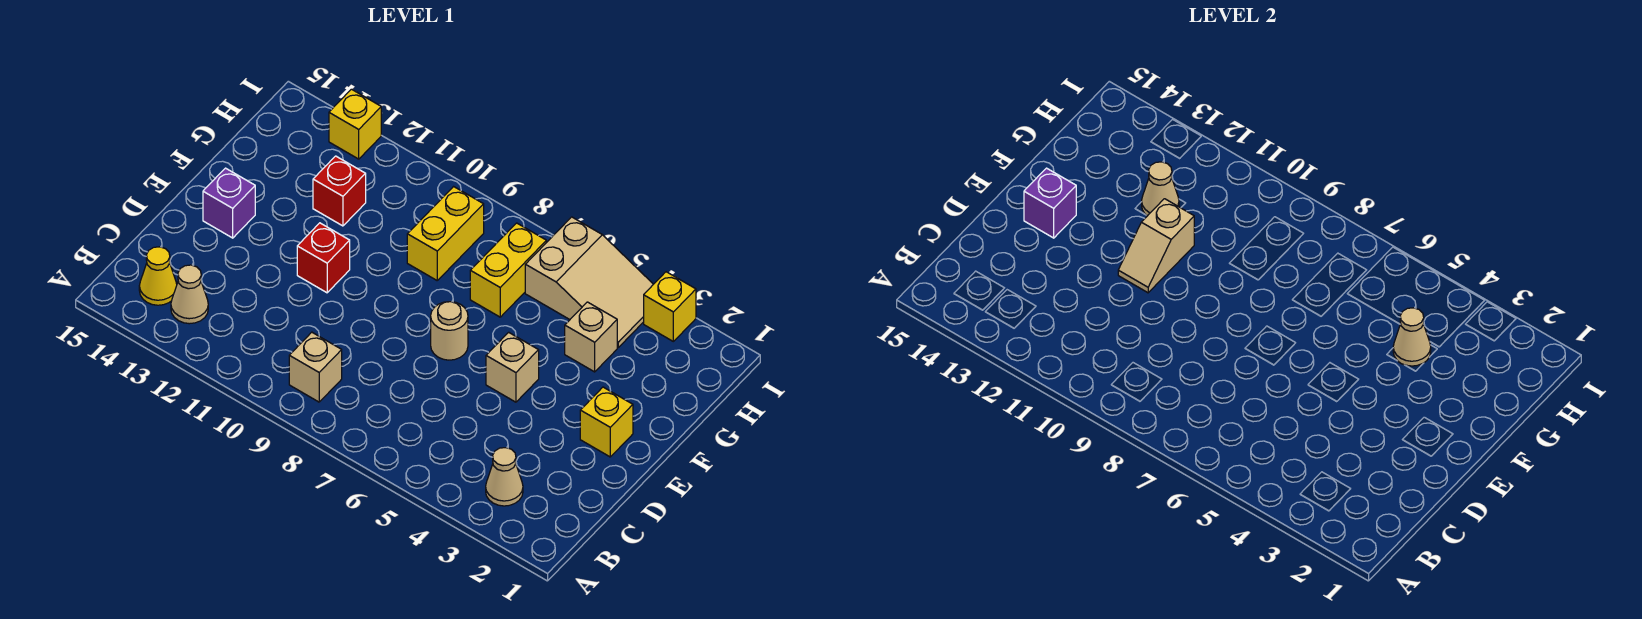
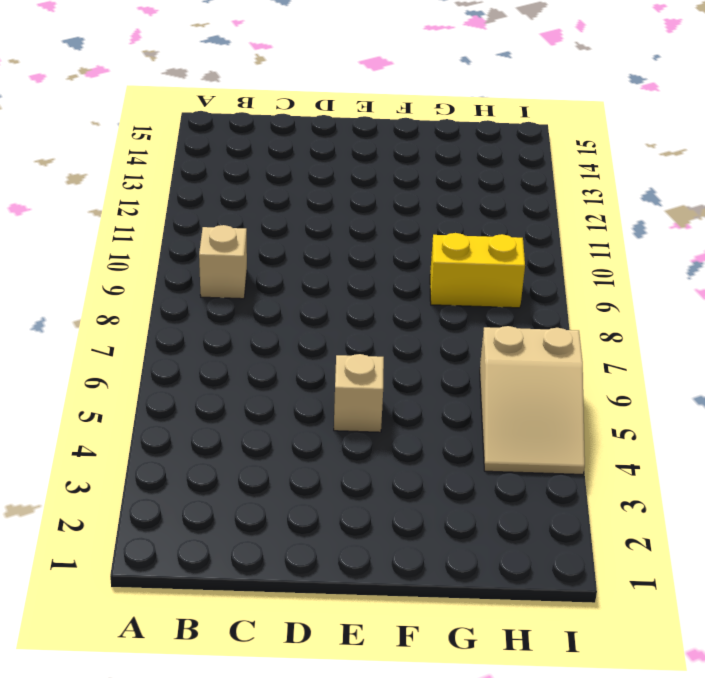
none -> tan 1x1 cone [486,448,523,506]
none -> tan 1x1 cone [171,265,208,324]
none -> yellow 1x1 cone [139,247,177,305]

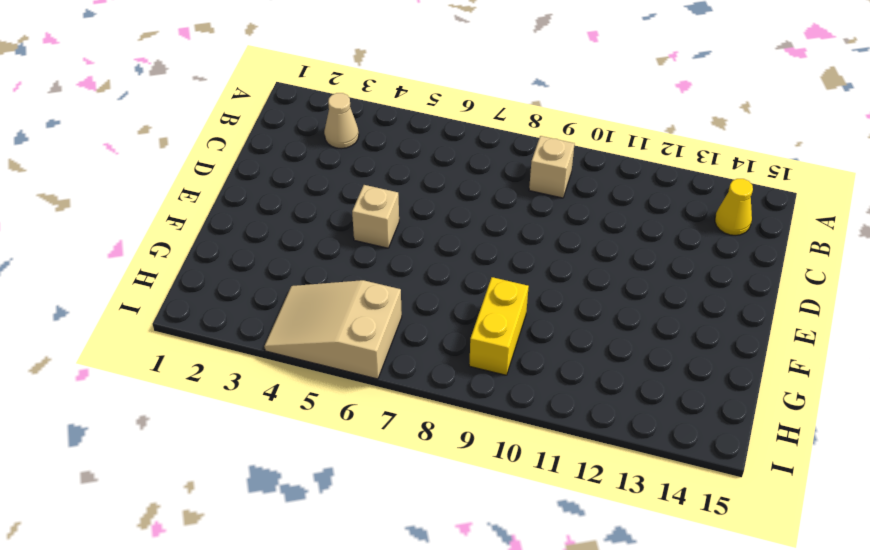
none -> tan 1x1 cone [171,265,208,324]
none -> yellow 1x1 brick [580,387,633,457]
none -> tan 1x1 round brick [431,302,468,360]

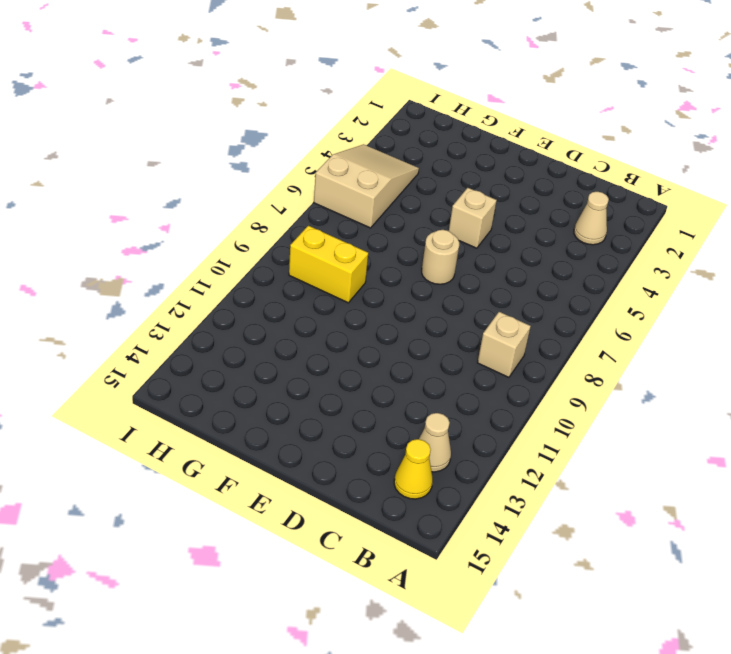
none -> yellow 1x1 brick [580,387,633,457]
none -> red 1x1 brick [297,223,350,293]
none -> purple 1x1 brick [203,168,255,238]

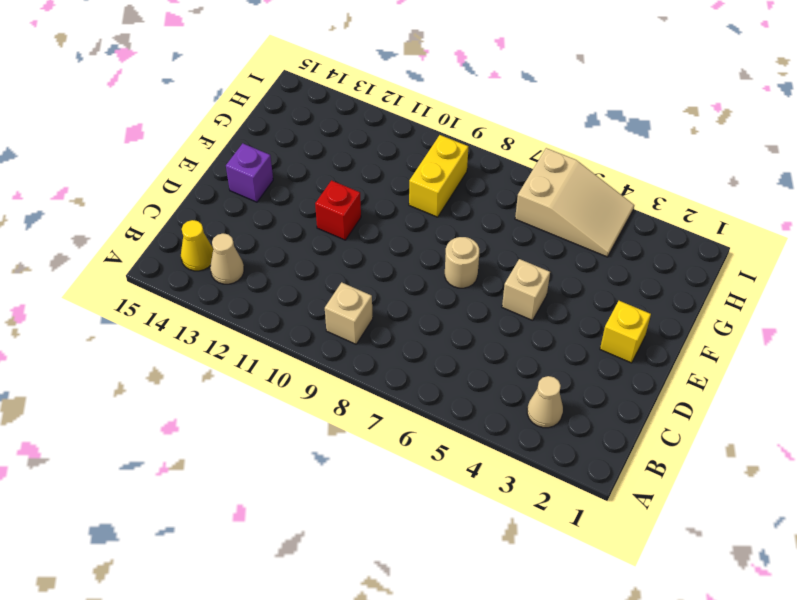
none -> tan 1x1 brick [565,302,617,372]
none -> yellow 1x2 brick [470,223,546,317]
none -> red 1x1 brick [313,156,366,226]

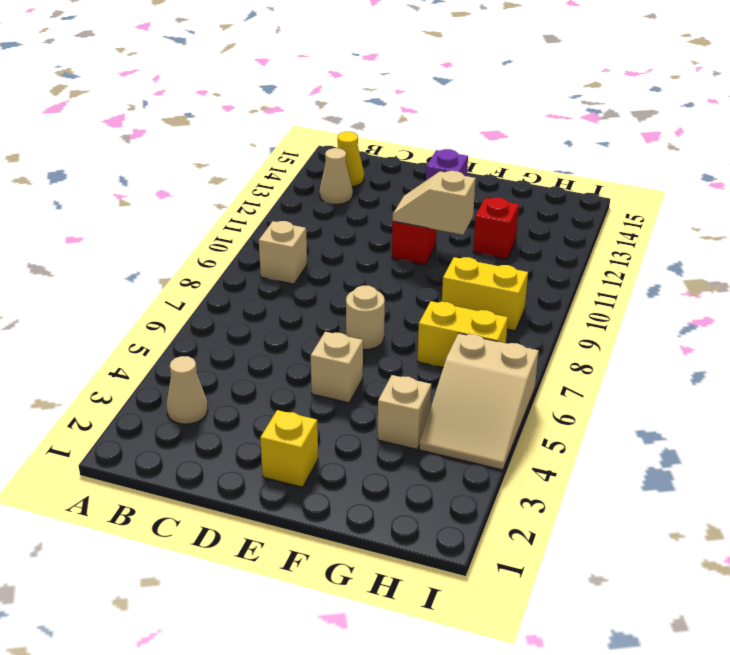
none -> yellow 1x1 brick [644,272,696,341]
none -> yellow 1x1 brick [329,89,381,159]
none -> purple 1x1 brick [1024,168,1076,238]

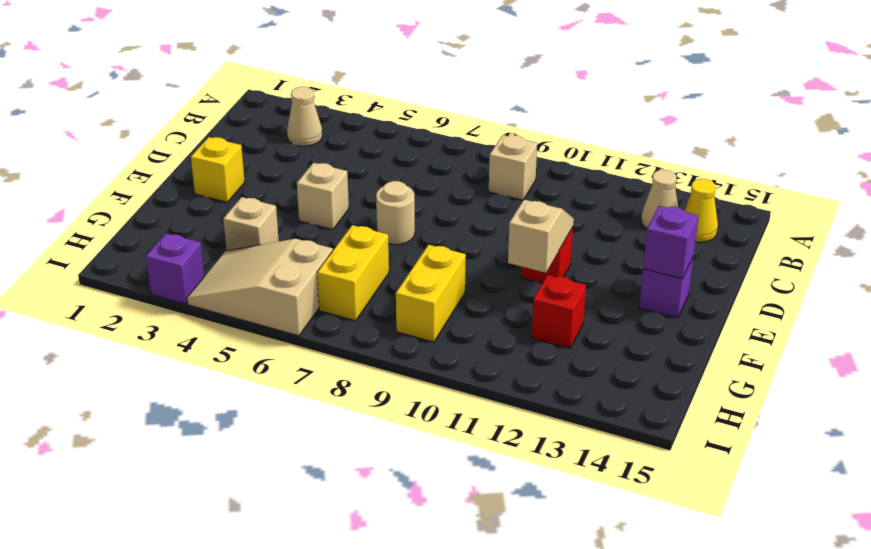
purple 1x1 brick [146,233,204,304] -> yellow 1x1 brick [644,272,696,341]
none -> yellow 1x1 brick [329,89,381,159]
none -> tan 1x1 cone [1393,308,1431,366]
none -> tan 1x1 cone [1142,162,1179,216]

